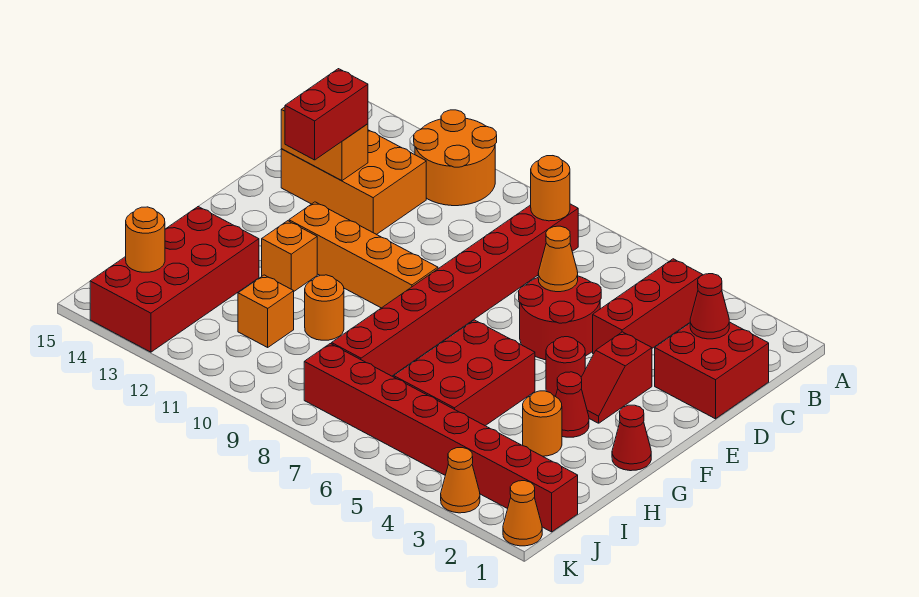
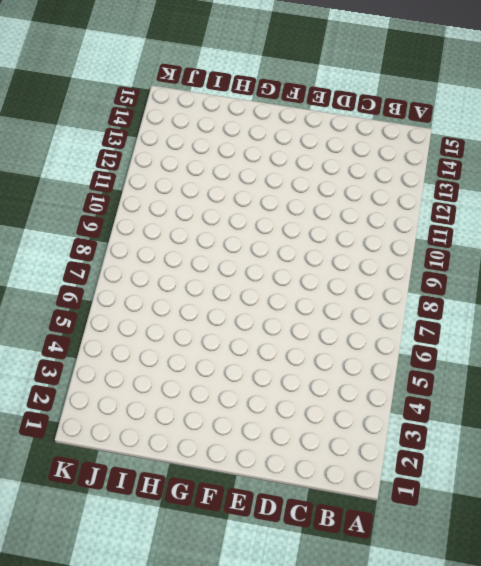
none -> orange 2x2 round brick [414,110,497,206]
none -> red 1x3 brick [593,259,702,354]
none -> red 1x8 brick [332,204,578,376]

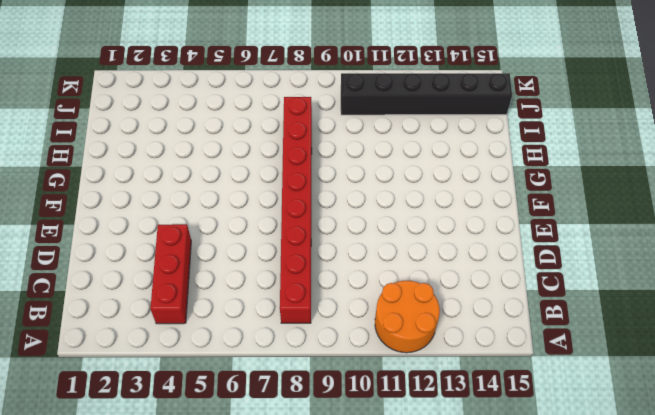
black 1x6 brick [341,73,512,115] -> red 2x4 brick [90,206,259,352]
none -> red 2x2 brick [655,322,769,419]
none -> orange 2x3 brick [281,130,426,235]
none -> red 2x2 round brick [519,276,601,360]

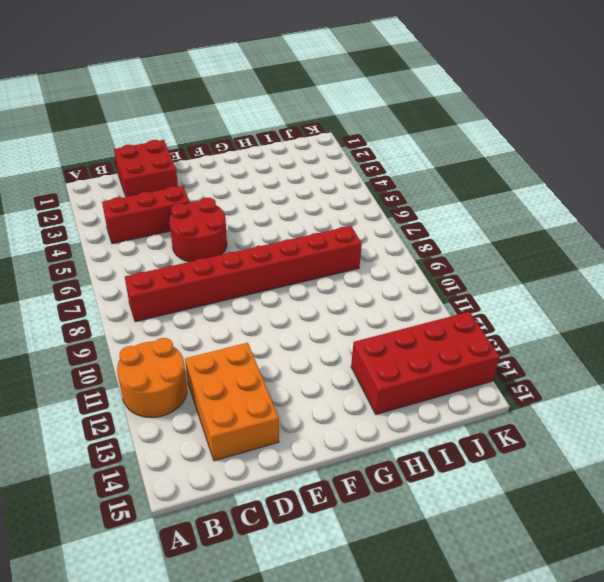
none -> red 1x2 slope [581,332,652,423]
none -> red 1x1 round brick [546,337,585,396]
none -> orange 1x4 brick [289,202,438,308]

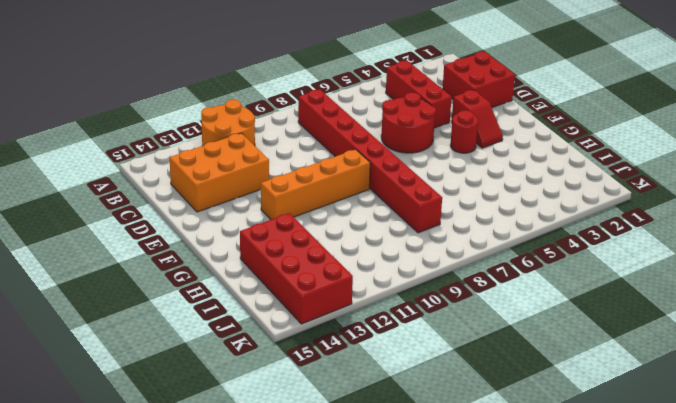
none -> red 1x1 cone [612,405,651,471]
none -> red 1x1 cone [556,372,589,437]
none -> red 2x3 brick [394,320,535,426]

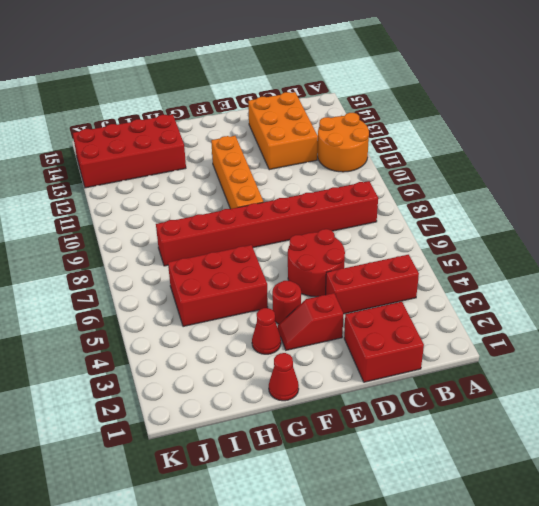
none -> orange 1x1 brick [262,221,317,291]
none -> orange 1x1 round brick [523,391,562,456]
none -> orange 1x1 round brick [305,275,344,340]

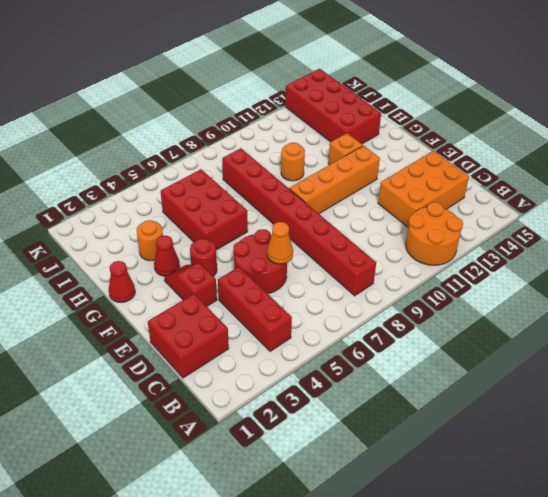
none -> orange 1x1 brick [238,275,294,347]
none -> red 1x8 brick [304,344,578,532]
none -> orange 1x1 cone [503,481,542,546]

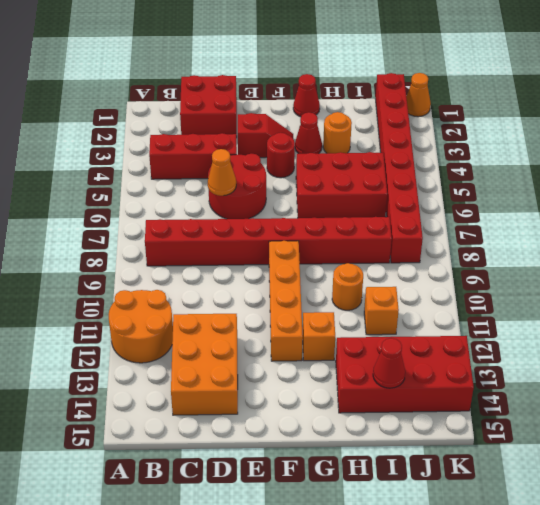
red 1x1 cone [373,338,405,388] -> red 1x1 cone moved to [690,274,729,339]
none -> orange 1x1 cone [441,448,480,513]
none -> orange 1x1 round brick [531,156,570,221]
none -> orange 1x2 brick [281,107,368,181]

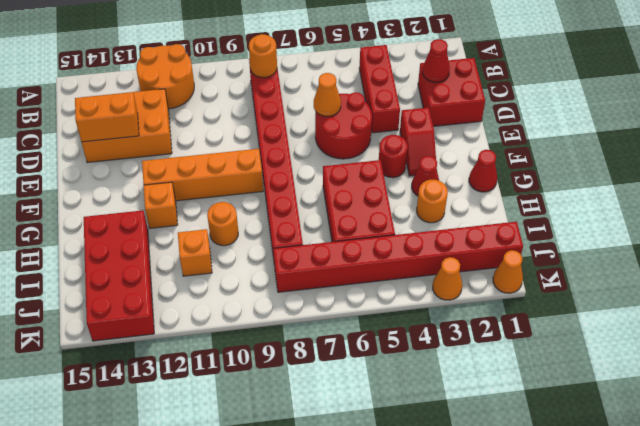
none -> orange 1x1 round brick [126,207,165,272]
none -> red 1x2 brick [285,69,368,160]

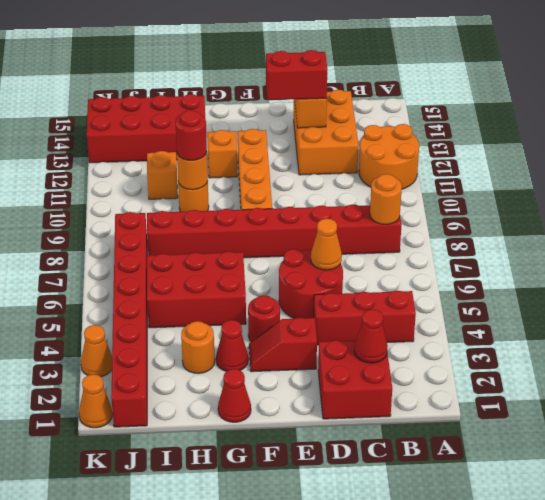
orange 1x1 round brick [177,152,208,190] -> orange 1x1 round brick moved to [126,207,165,272]
red 1x1 round brick [175,110,207,160] -> none

